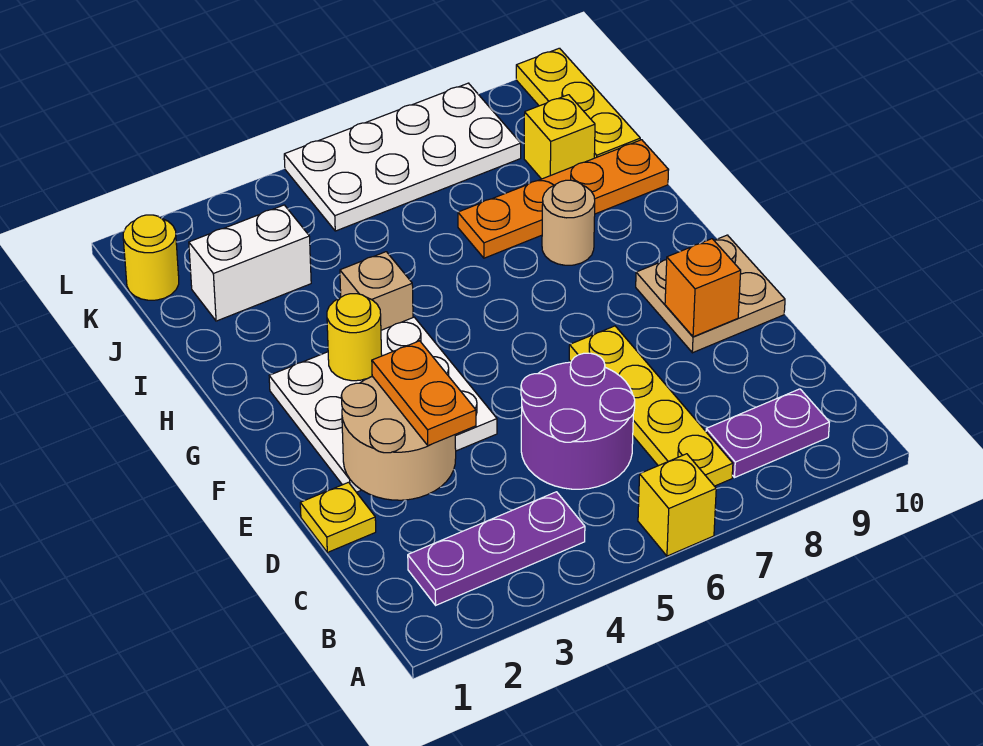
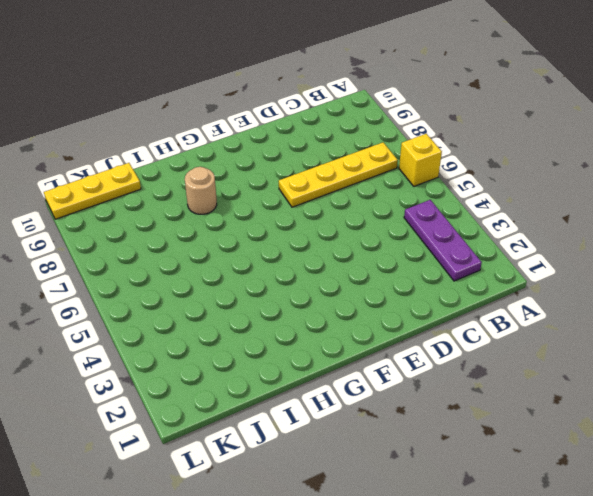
none -> purple 1x2 plate [706,389,829,477]
none -> purple 2x2 round brick [521,353,635,489]
none -> yellow 1x1 plate [300,482,376,552]

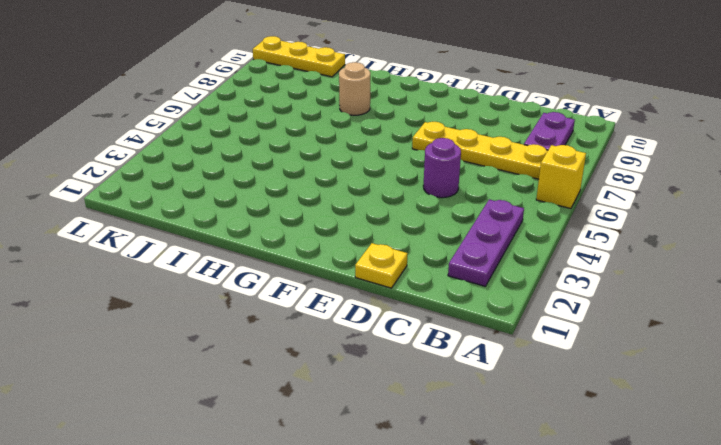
purple 1x1 round brick [423,138,461,198] -> purple 2x2 round brick [521,353,635,489]
none -> white 3x3 plate [269,317,497,492]
none -> tan 2x2 plate [636,235,785,353]
none -> tan 1x1 brick [340,252,413,330]

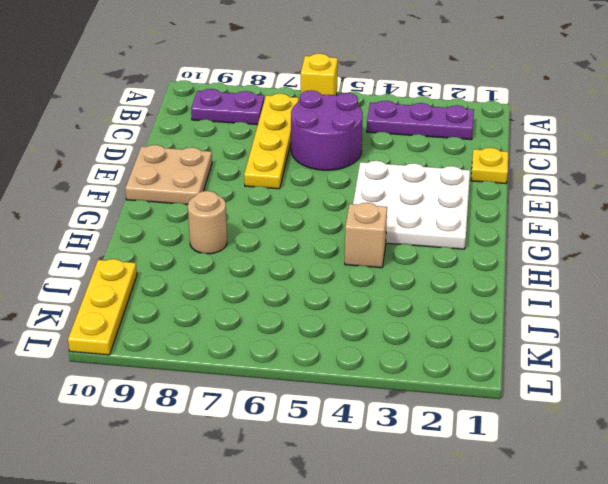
none -> orange 1x4 plate [458,140,668,258]
none -> white 1x2 brick [189,205,311,321]
none -> yellow 1x1 brick [524,95,595,179]

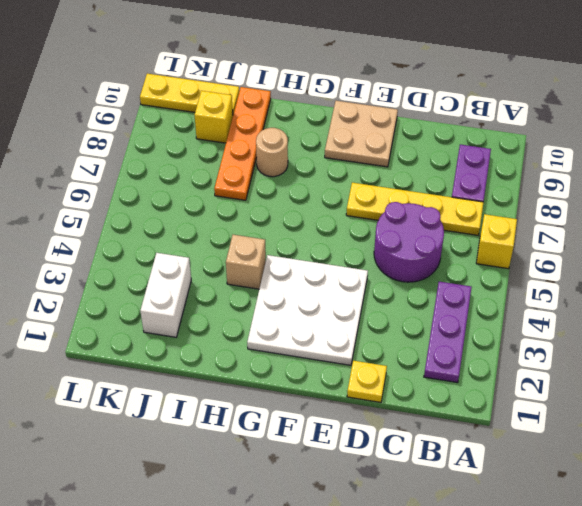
none -> yellow 1x1 round brick [123,215,179,300]
none -> white 2x4 plate [284,83,521,231]
none -> tan 2x2 round brick [341,376,456,500]

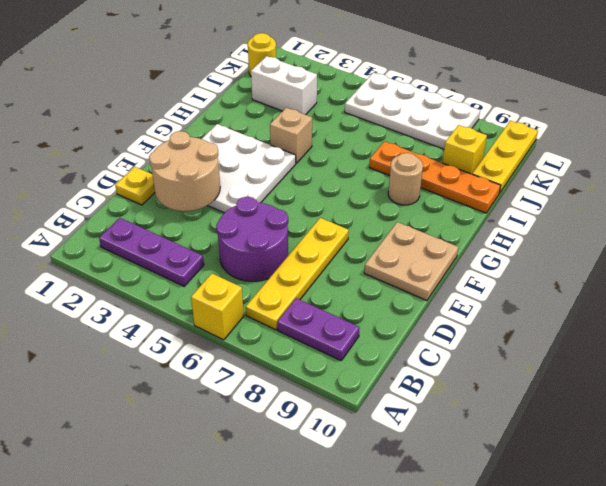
none -> orange 1x1 brick [665,239,741,337]
none -> yellow 1x1 round brick [327,294,382,381]
none -> orange 1x2 plate [372,341,476,446]

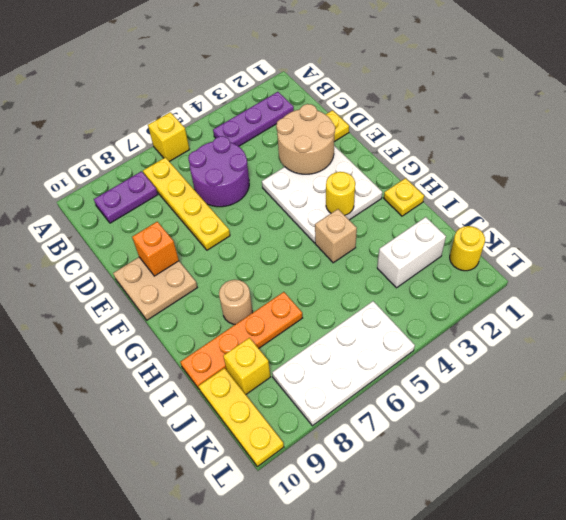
yellow 1x1 plate [384,178,424,216] -> none
none -> orange 1x2 plate [372,341,476,446]

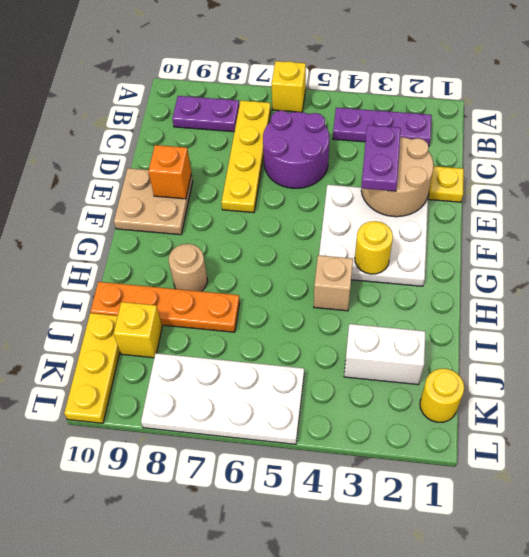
purple 1x2 plate [361,125,401,191] -> orange 1x2 plate [372,341,476,446]

